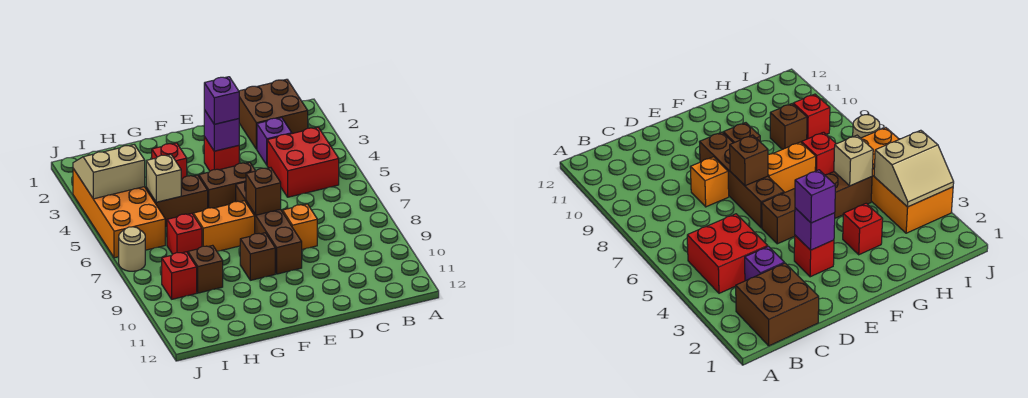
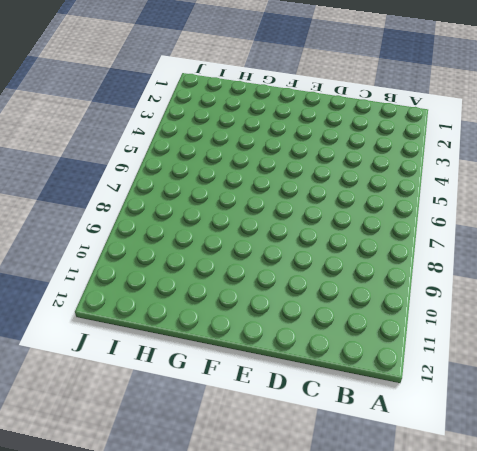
none -> brown 2x2 brick [239,79,308,149]
none -> red 2x2 brick [267,127,339,197]
none -> purple 1x1 brick [257,118,292,165]

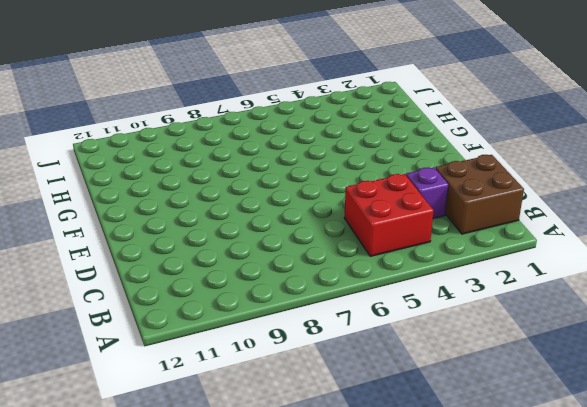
none -> orange 1x1 brick [283,204,317,249]
none -> red 1x1 brick [204,137,239,171]
none -> brown 1x2 brick [199,162,255,208]

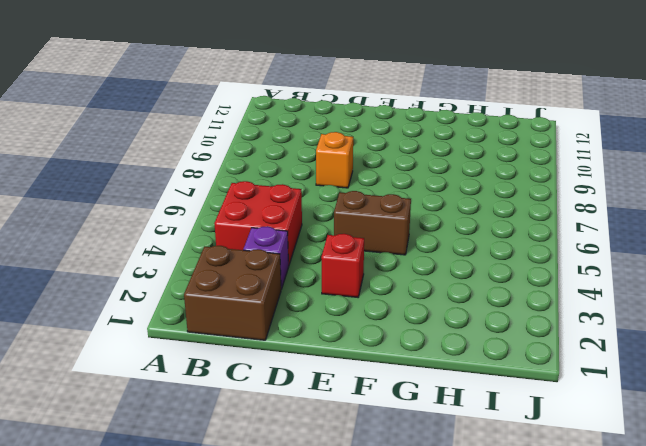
none -> brown 1x4 brick [236,182,302,274]
none -> orange 1x2 brick [193,201,255,251]
none -> brown 1x1 brick [240,233,275,280]

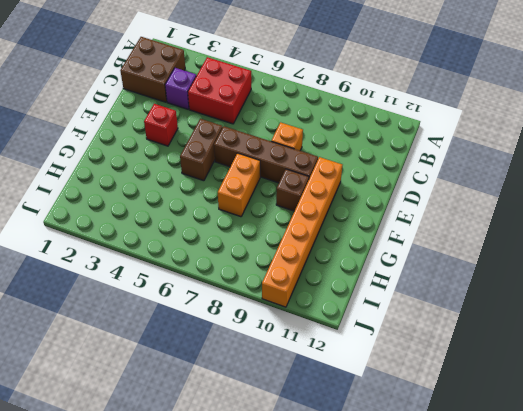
orange 1x6 brick [262,157,342,307] -> none
none -> red 1x1 brick [152,143,187,179]
none -> brown 1x2 brick [146,175,208,227]
none -> red 1x1 brick [167,213,202,254]

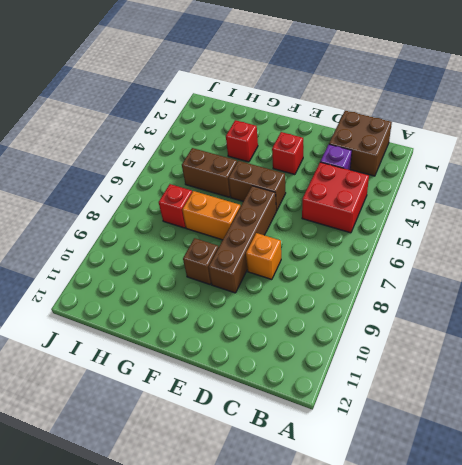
none -> brown 1x1 brick [188,245,223,293]
none -> orange 2x4 brick [73,169,165,258]
none -> red 1x1 brick [162,252,197,299]

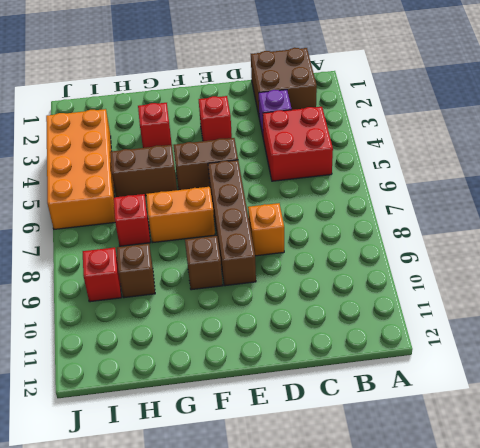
none -> tan 1x1 round brick [119,227,145,271]
none -> purple 1x1 brick [204,110,239,151]
none -> brown 1x1 brick [246,168,281,215]

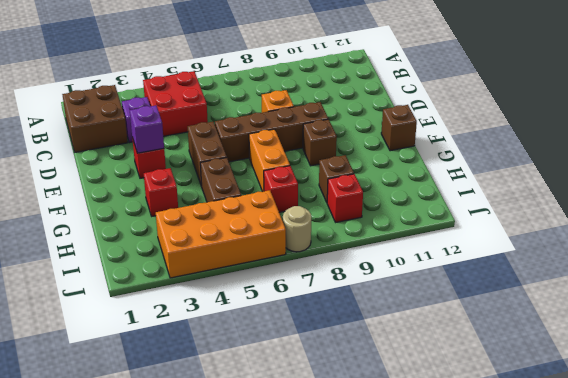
brown 1x1 brick [381,105,417,151] -> brown 1x1 brick moved to [246,168,281,215]
none -> tan 1x1 brick [146,155,181,202]
none -> tan 2x2 slope [73,145,145,199]
none -> purple 1x1 brick [204,77,239,124]

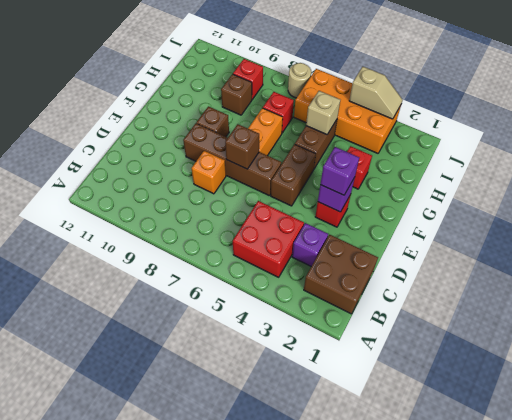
tan 1x2 slope [349,67,402,119] -> tan 2x2 slope [73,145,145,199]

